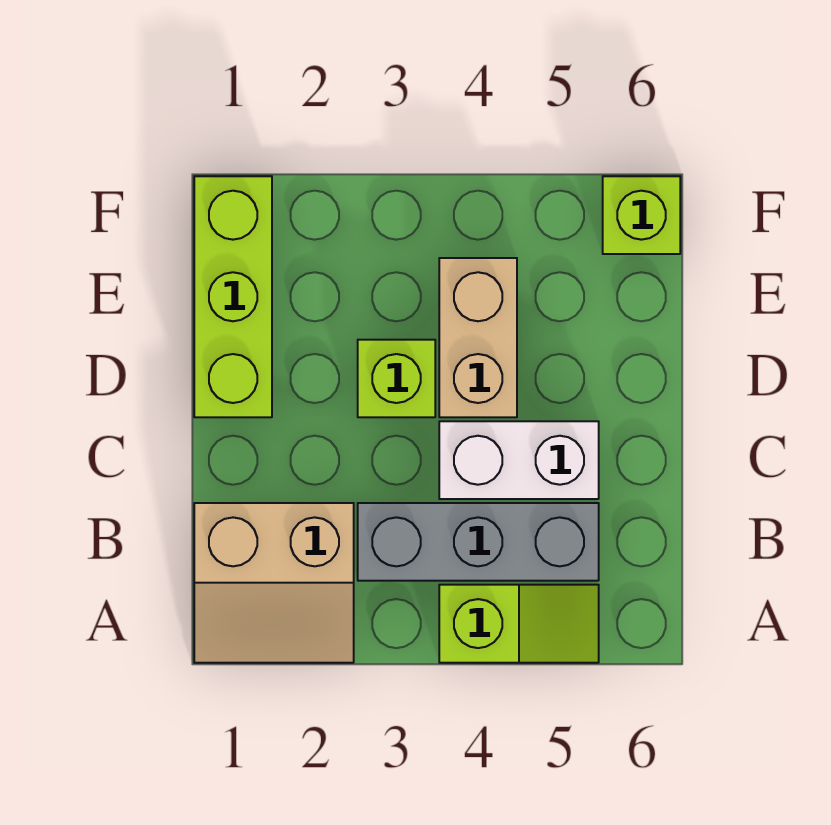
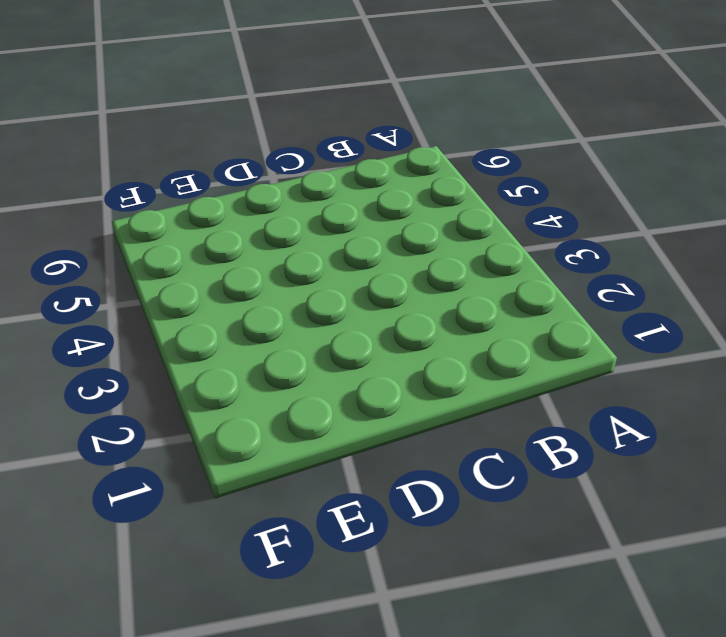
none -> tan 2x2 slope [194,503,354,663]
none -> lime 1x2 slope [439,585,599,663]

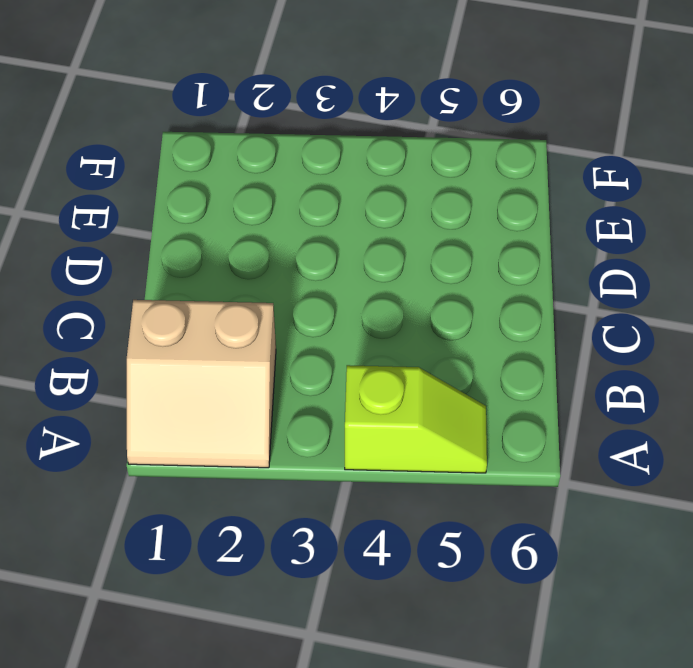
none -> grey 1x3 brick [358,503,599,581]
none -> white 1x2 brick [439,421,599,499]

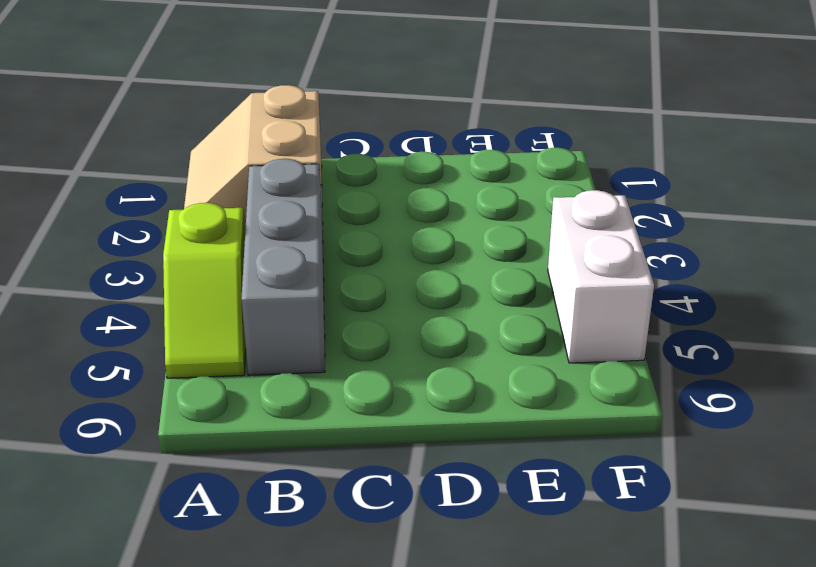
white 1x2 brick [548,190,654,363] -> white 1x2 brick moved to [439,421,599,499]
none -> lime 1x3 brick [194,176,272,417]
none -> lime 1x1 brick [358,340,435,417]

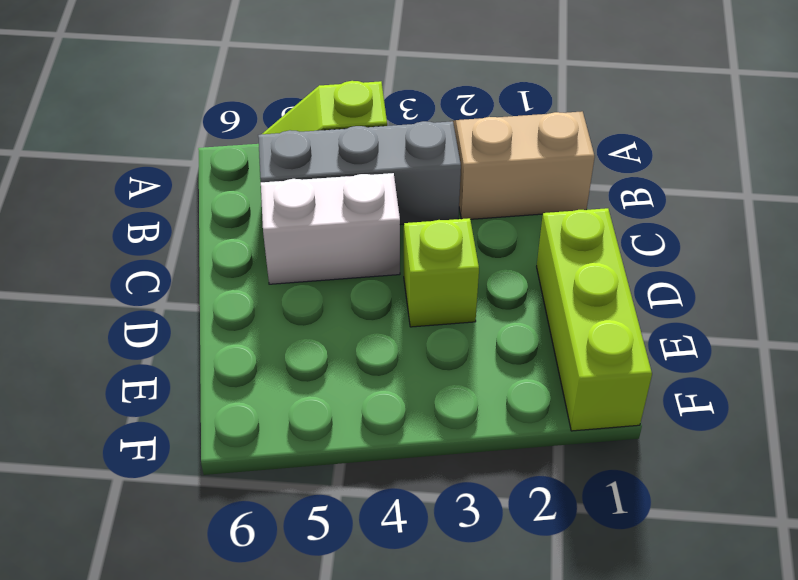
none -> tan 1x2 brick [439,258,517,417]
none -> lime 1x1 brick [603,176,680,254]

